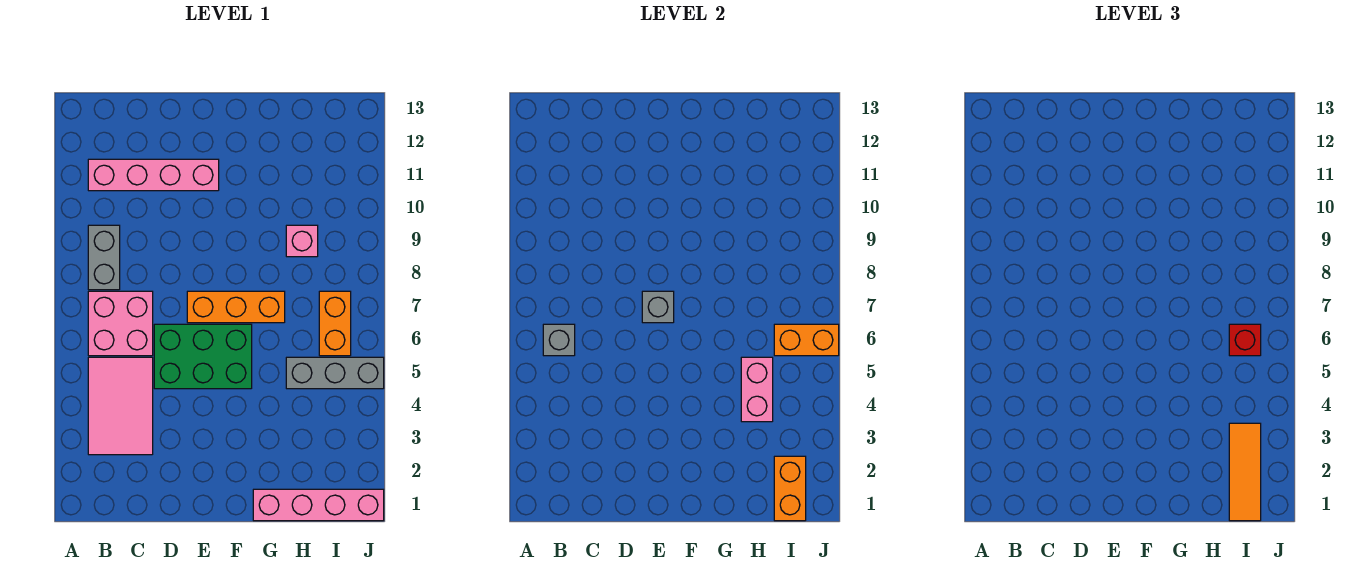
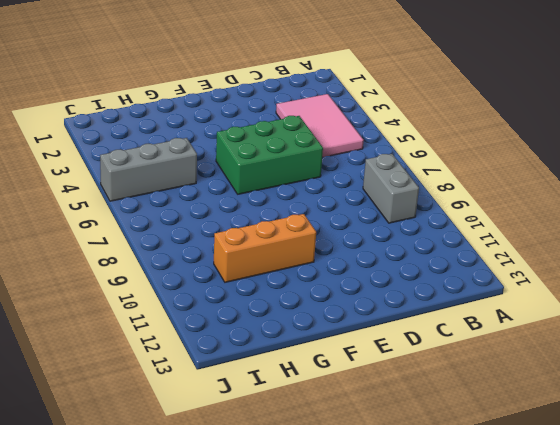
orange 1x3 brick [214,214,316,282] -> orange 1x3 brick moved to [187,291,285,323]
none -> pink 2x2 brick [88,291,153,356]
none -> pink 1x4 brick [88,159,219,191]
none -> pink 1x4 brick [253,489,384,521]

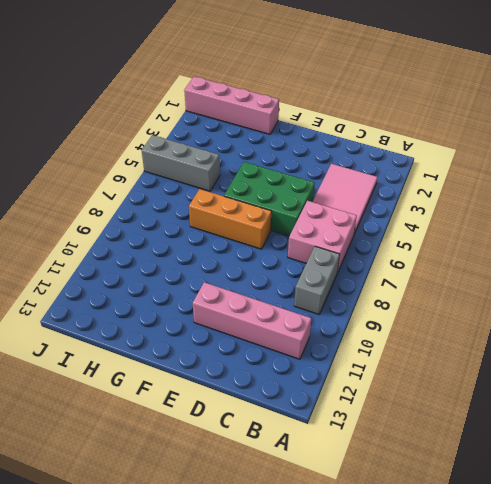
none -> pink 1x1 brick [286,225,318,257]
none -> orange 1x2 brick [319,291,351,356]
none -> grey 1x1 brick [543,324,575,356]

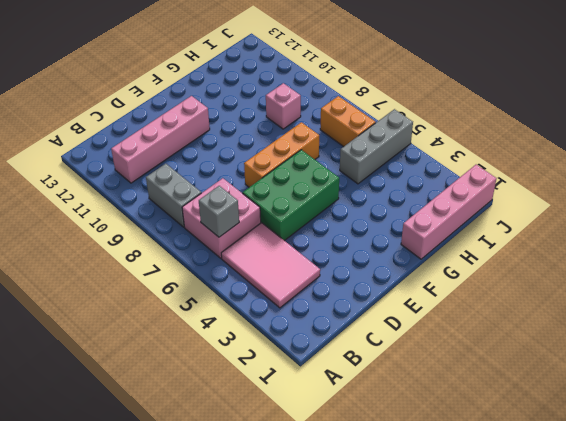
none -> grey 1x1 brick [642,291,674,323]
none -> pink 1x2 brick [741,357,773,422]
none -> orange 1x2 brick [774,456,806,521]

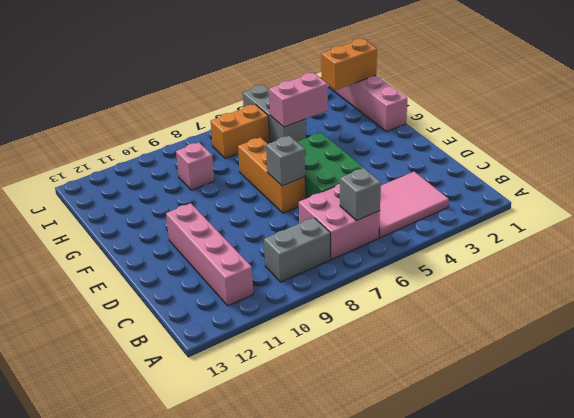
none -> orange 1x2 brick [774,324,839,356]
none -> orange 1x3 tile [1229,423,1261,521]
none -> red 1x1 brick [1229,324,1261,356]

